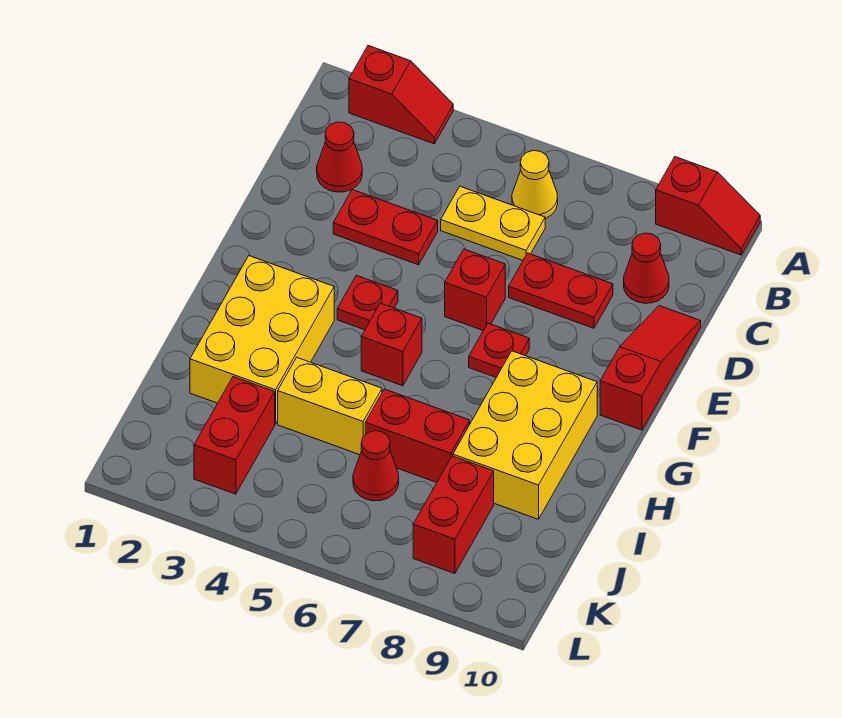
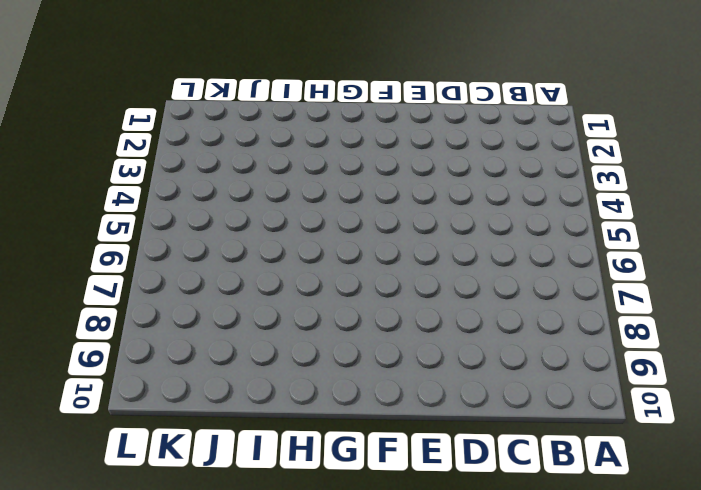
none -> red 1x2 slope [349,46,453,144]
none -> red 1x2 slope [656,157,760,255]
none -> yellow 1x1 cone [512,151,558,219]

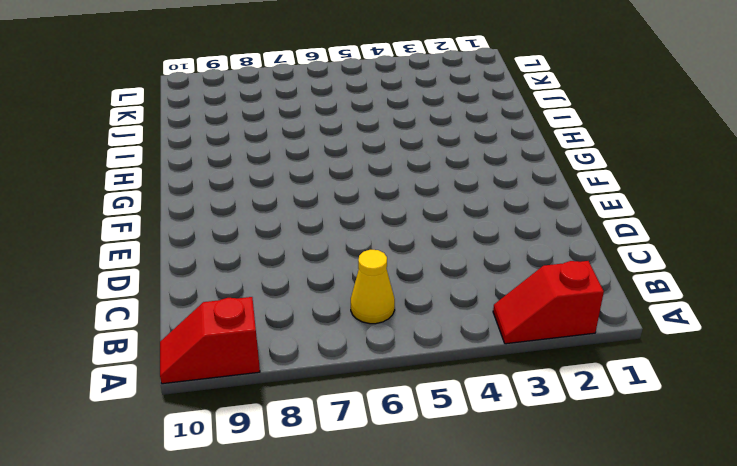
none -> red 1x1 cone [317,122,362,192]
none -> yellow 1x2 plate [441,186,545,260]
none -> red 1x1 cone [624,233,669,303]

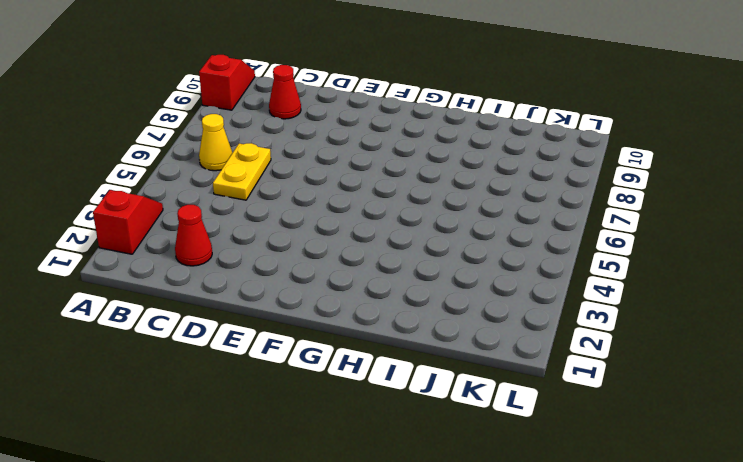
none -> red 1x2 plate [333,190,438,265]
none -> red 1x2 plate [509,253,613,328]
none -> red 1x3 slope [600,306,701,430]

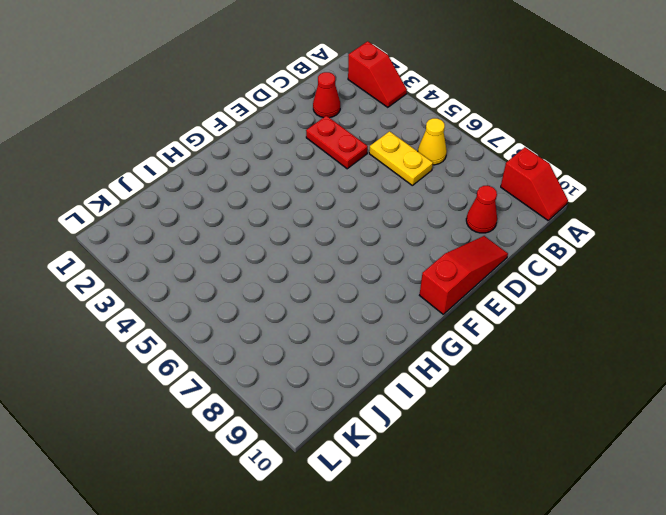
none -> red 1x2 plate [509,253,613,328]
none -> red 1x1 brick [445,249,505,330]
none -> red 1x1 plate [337,275,398,330]

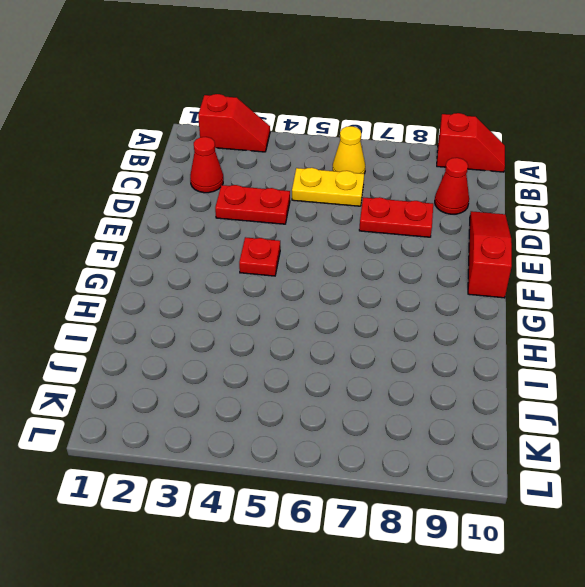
none -> red 1x1 brick [445,249,505,330]
none -> red 1x1 plate [469,323,529,377]
none -> yellow 2x3 brick [190,256,334,424]

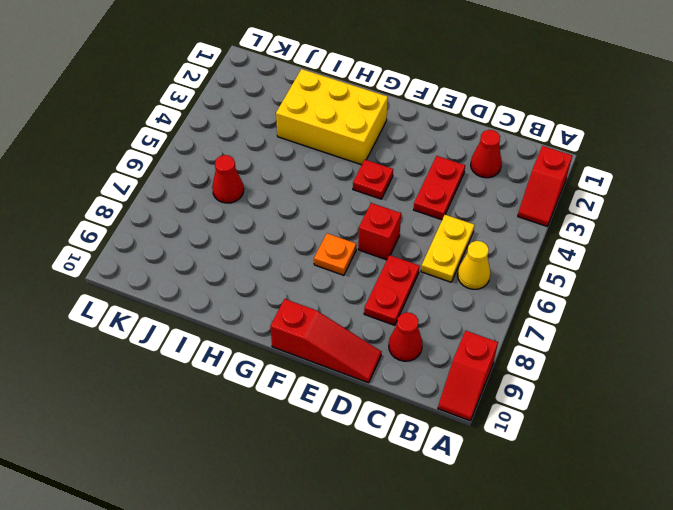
orange 1x1 plate [314,233,356,275] -> red 1x1 plate [469,323,529,377]
none -> red 1x1 brick [361,303,422,386]
none -> yellow 2x3 brick [453,351,597,519]
none -> yellow 1x2 brick [278,358,382,455]

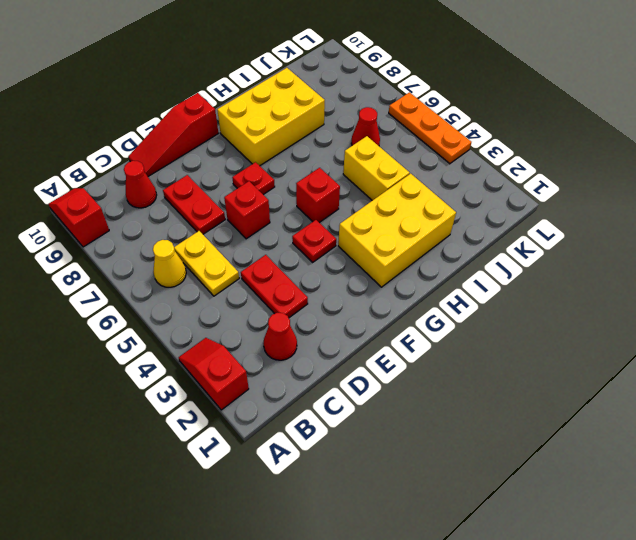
orange 1x3 plate [389,92,471,164] -> none
none -> red 1x2 brick [365,389,470,483]
none -> red 1x2 brick [194,377,275,494]
none -> red 1x2 brick [413,456,494,574]

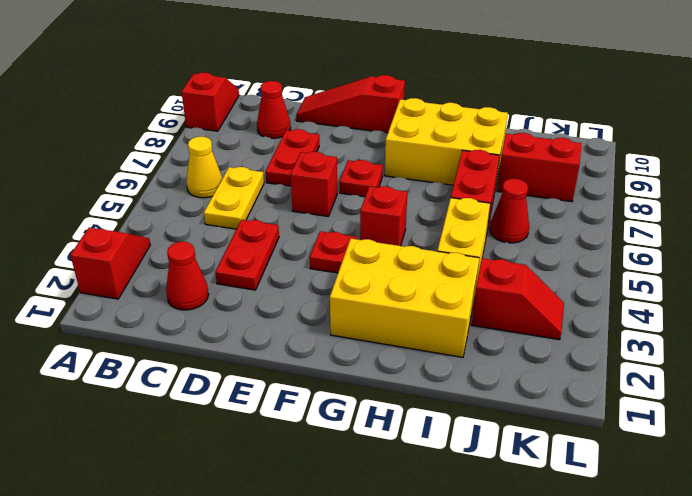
red 1x2 slope [472,258,564,340] -> red 1x2 brick [194,377,275,494]

